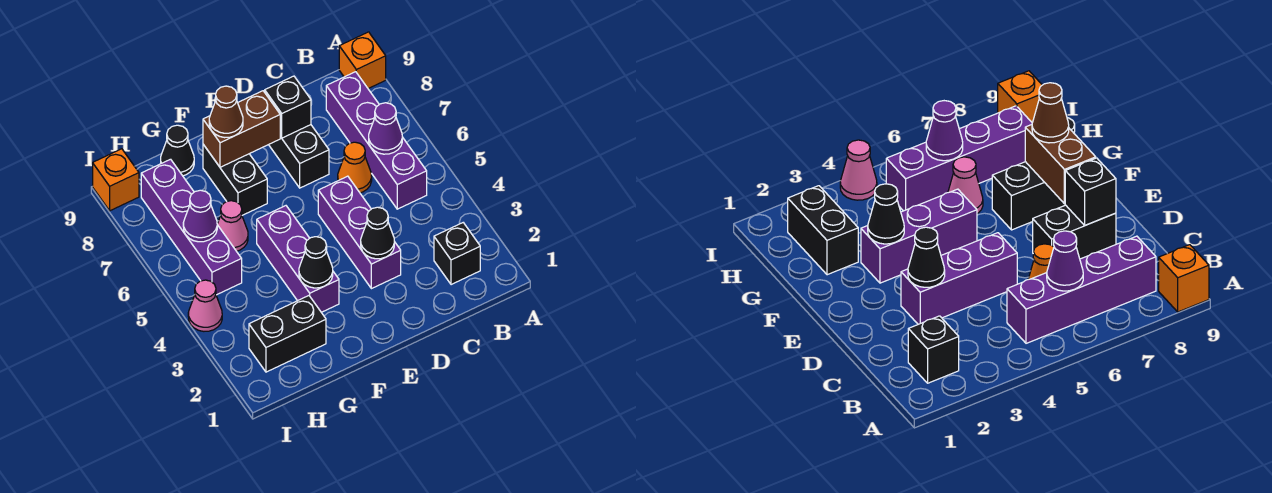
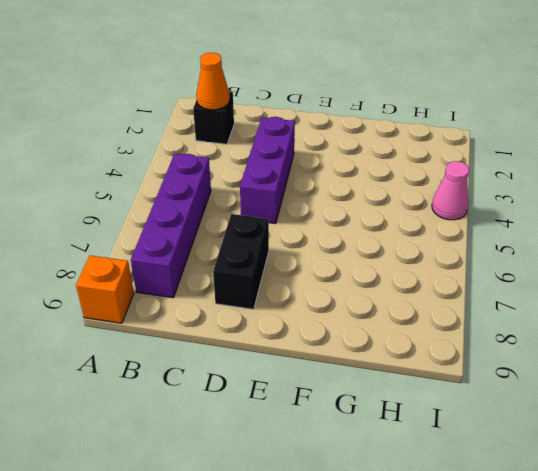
orange 1x1 cone [196,53,230,110] -> orange 1x1 cone moved to [338,142,372,193]
none -> purple 1x3 brick [257,206,339,312]
none -> black 1x2 brick [203,144,267,215]
none -> black 1x2 brick [249,296,326,372]

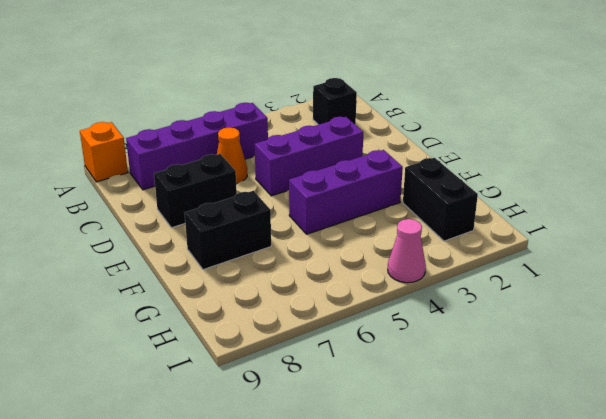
none -> pink 1x1 cone [217,201,248,251]
none -> black 1x1 cone [161,125,194,176]
none -> purple 1x4 brick [141,159,242,295]

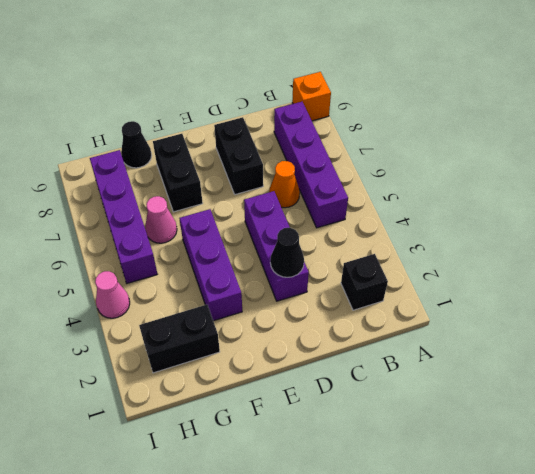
none -> orange 1x1 brick [93,149,139,211]
none -> purple 1x1 cone [369,103,402,154]
none -> black 1x1 brick [265,76,311,138]

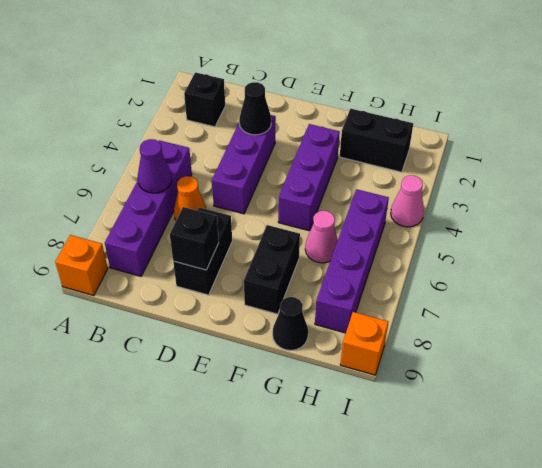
none -> brown 1x2 brick [203,91,280,167]
none -> black 1x1 cone [299,237,333,288]
none -> purple 1x1 cone [183,190,217,242]

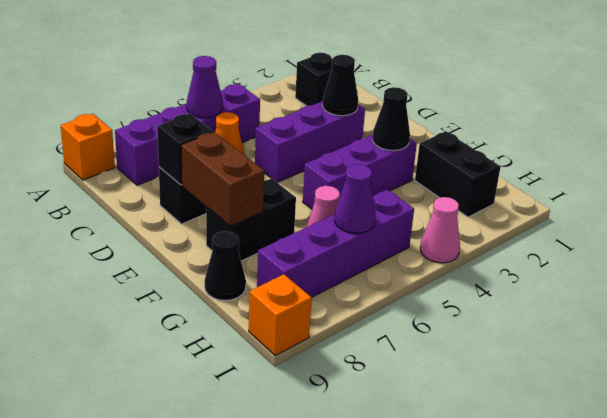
none -> brown 1x1 cone [209,86,243,138]

